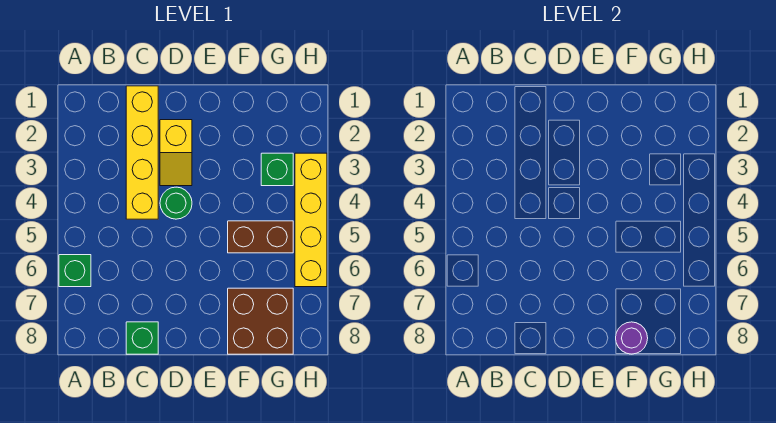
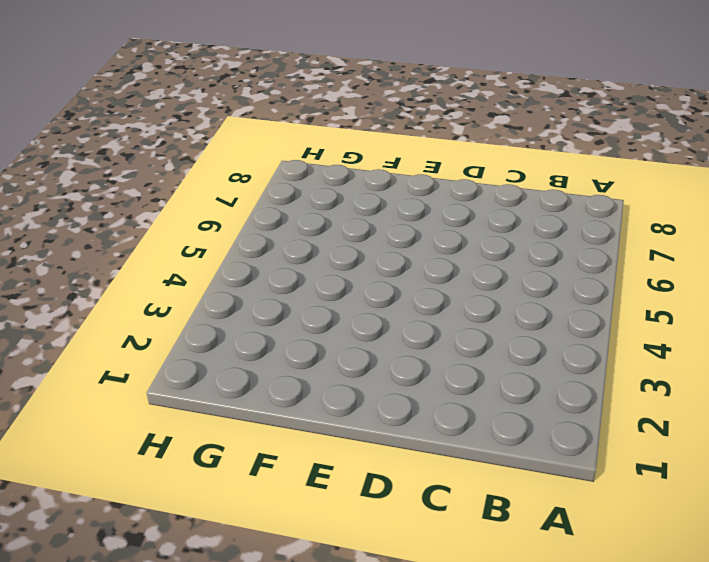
none -> green 1x1 brick [59,255,91,287]
none -> yellow 1x4 brick [126,86,158,219]

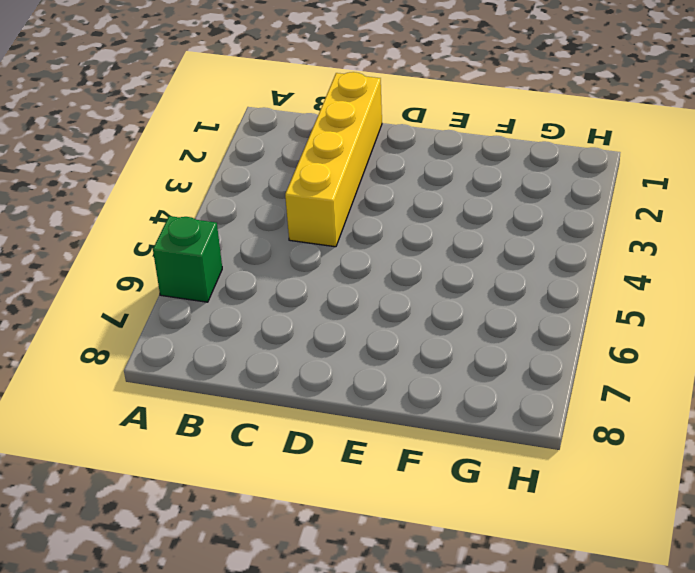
none -> green 1x1 brick [126,322,158,354]
none -> yellow 1x2 slope [160,120,192,186]

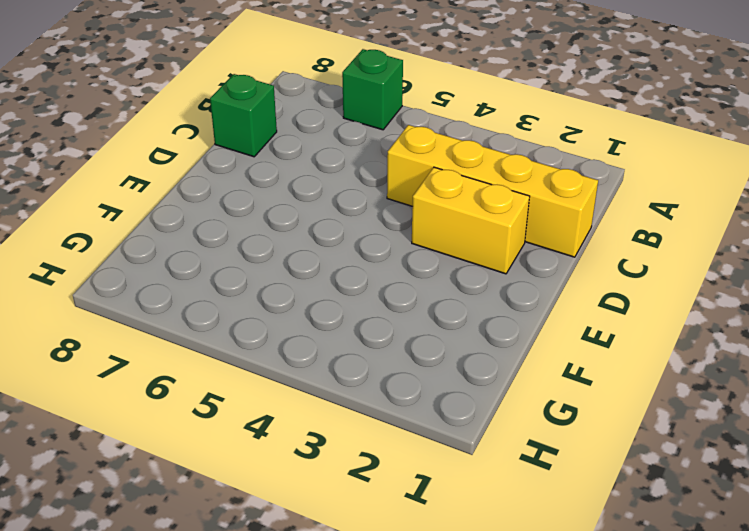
yellow 1x2 brick [412,167,530,274] -> yellow 1x2 slope [160,120,192,186]
none -> green 1x1 round brick [160,187,192,219]
none -> brown 1x2 brick [228,221,293,253]

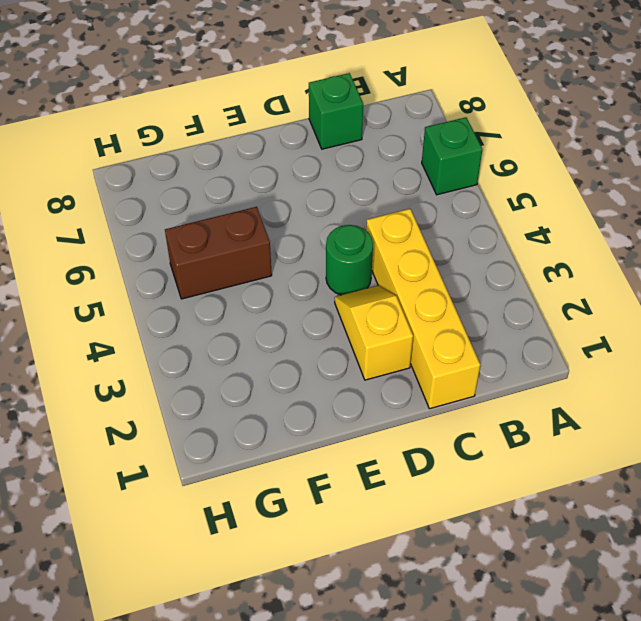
none -> brown 2x2 brick [228,288,293,354]
none -> green 1x1 brick [261,153,293,186]

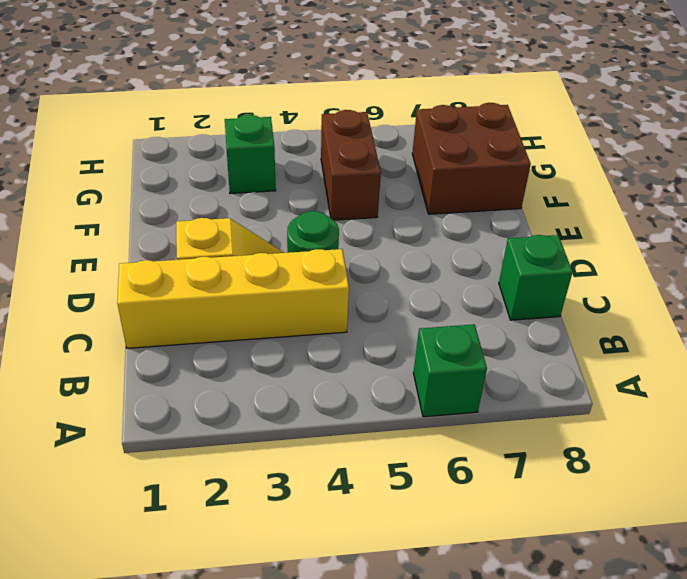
none -> yellow 1x4 brick [295,153,327,287]
none -> purple 1x1 round brick [616,322,648,354]

